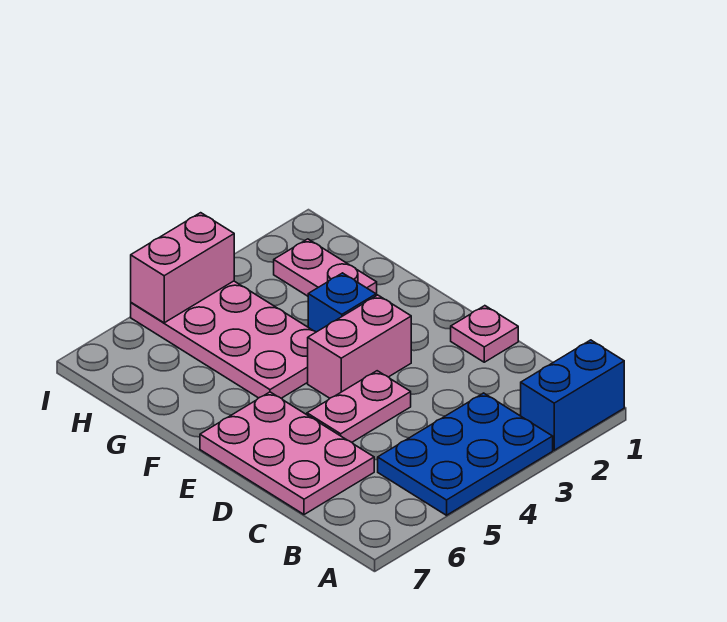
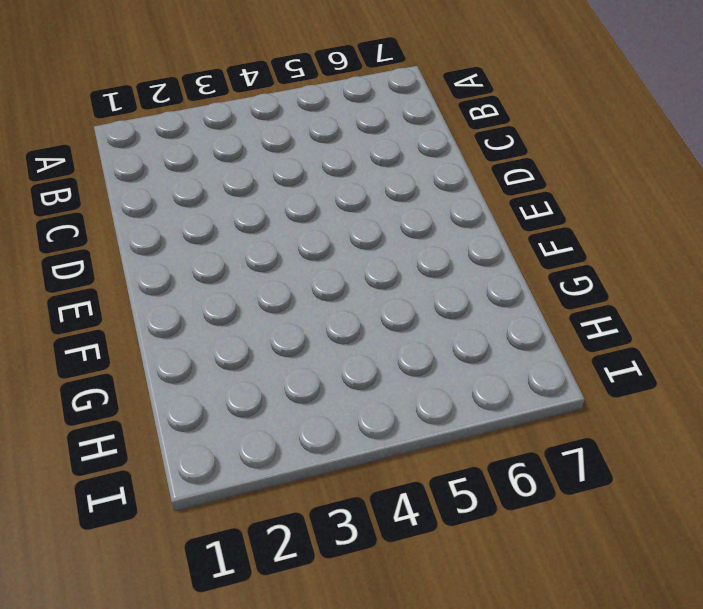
none -> blue 1x2 brick [521,340,624,450]
none -> blue 2x3 plate [378,393,553,515]

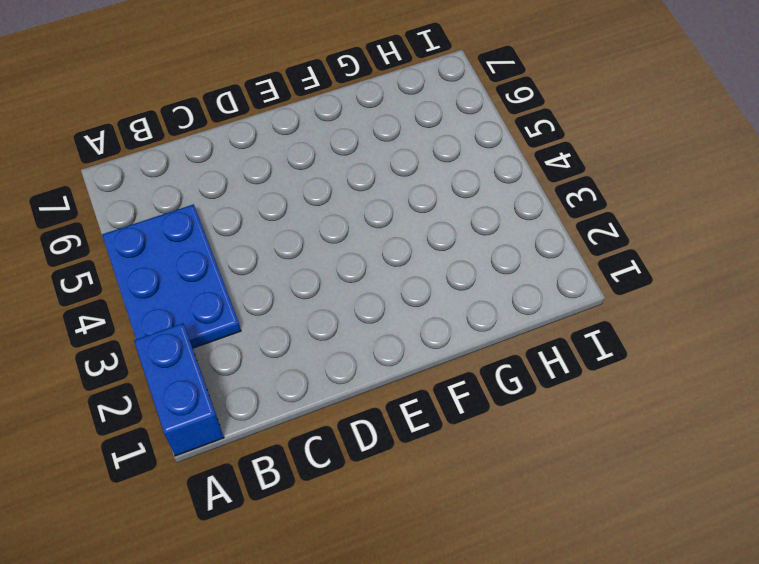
none -> pink 2x3 plate [200,392,374,515]
none -> pink 1x1 plate [451,306,518,362]

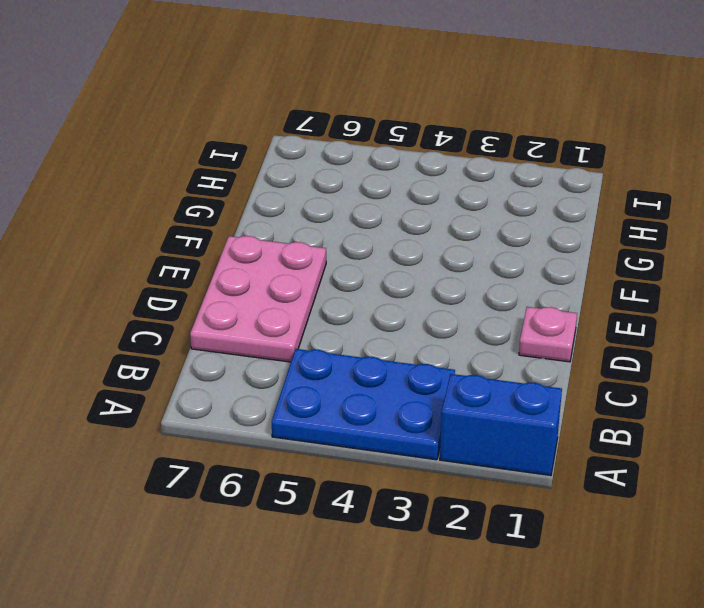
none -> pink 1x2 plate [307,371,411,442]
none -> pink 1x2 brick [308,295,411,398]

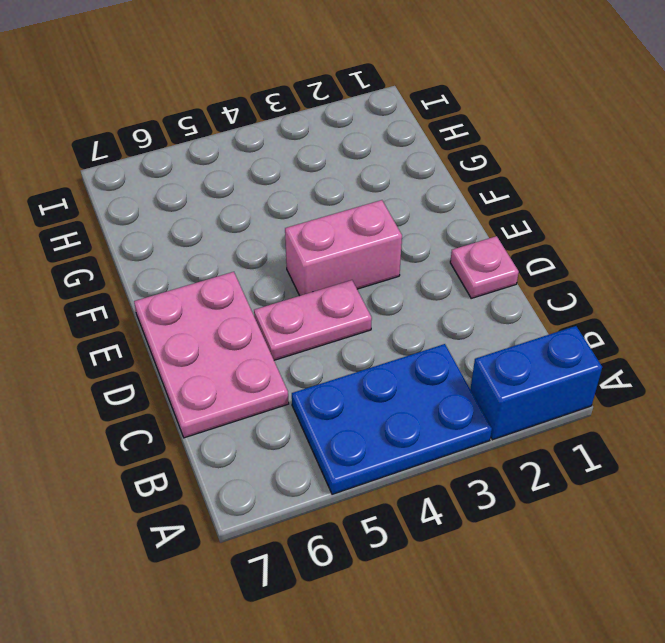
none -> blue 1x1 brick [308,273,376,332]
none -> pink 2x4 plate [131,281,316,398]

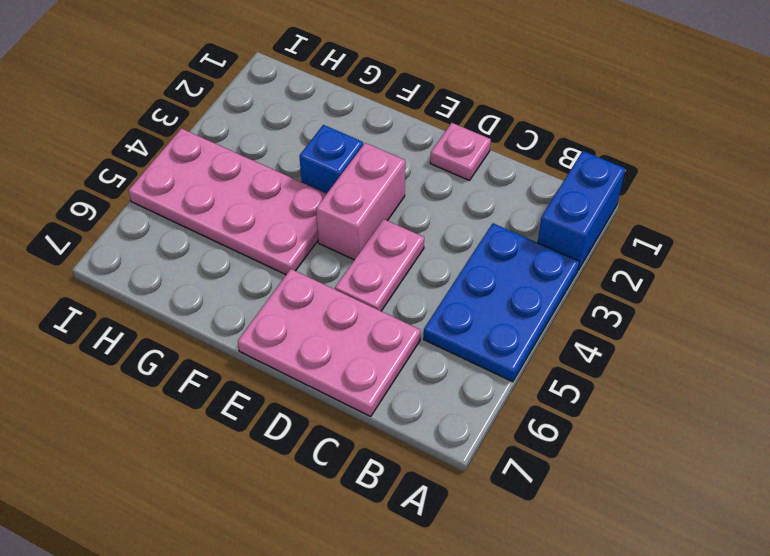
none -> pink 1x2 plate [274,239,377,296]
none -> pink 1x2 brick [131,213,234,323]

